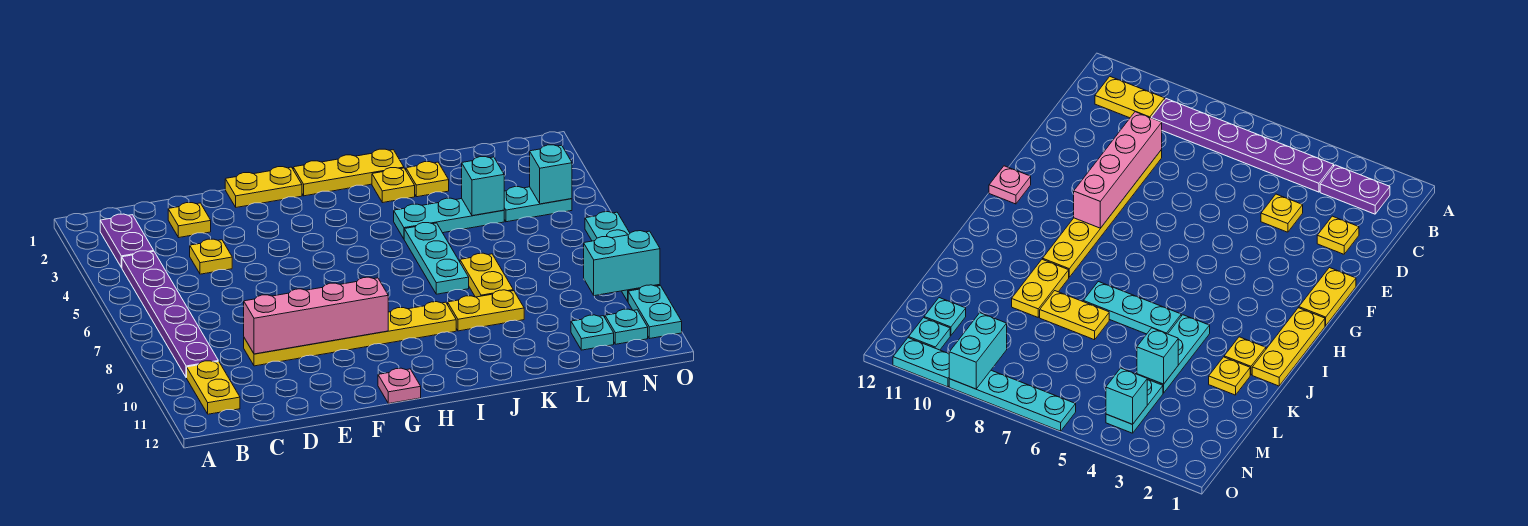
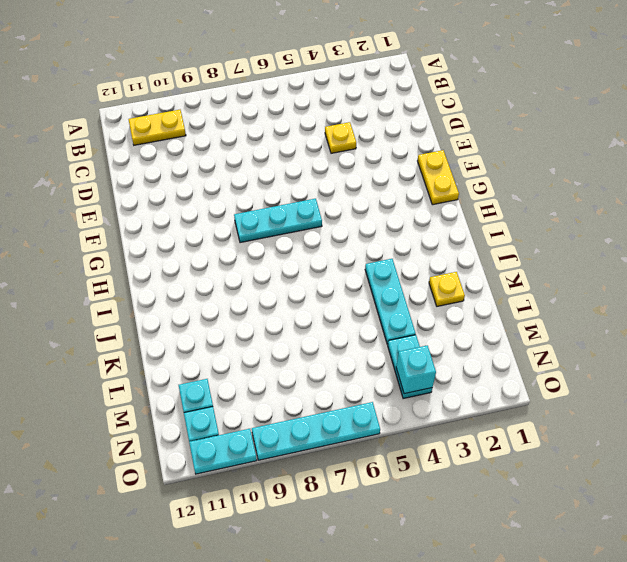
cyan 1x3 plate [234,199,322,243] -> cyan 1x3 plate moved to [404,223,469,294]
none -> purple 1x2 plate [100,214,153,268]
none -> purple 1x6 plate [122,251,218,378]
none -> yellow 1x1 plate [168,203,211,237]

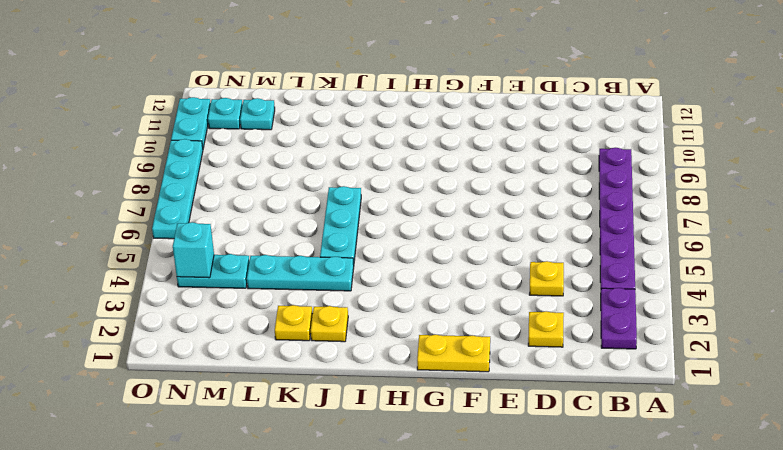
none -> yellow 1x2 plate [187,361,240,414]
none -> yellow 1x6 plate [244,302,456,366]
none -> pink 1x1 plate [378,368,421,404]

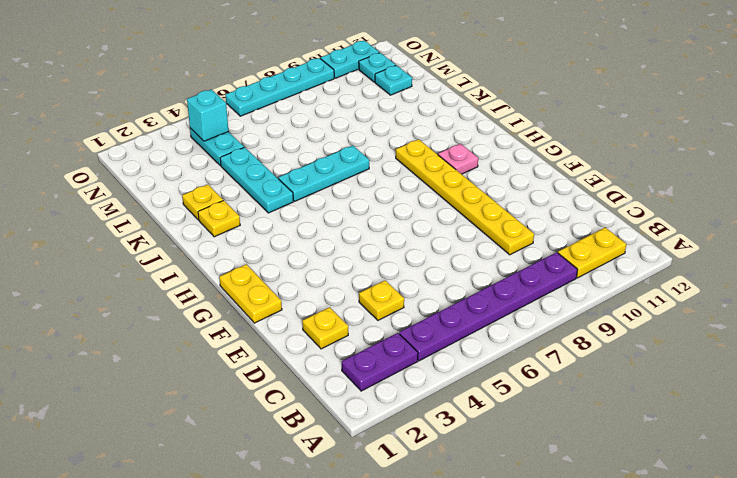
pink 1x1 plate [438,144,478,174] -> pink 1x1 plate moved to [378,368,421,404]
none -> yellow 1x3 plate [293,149,404,196]
none -> yellow 1x2 plate [448,290,524,331]
none -> yellow 1x2 plate [460,253,513,297]

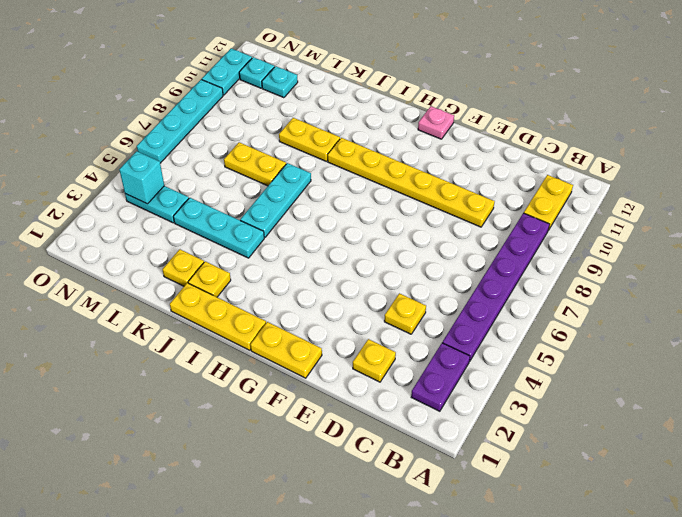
yellow 1x2 plate [224,142,286,186] -> yellow 1x2 plate turned to [460,253,513,297]
none -> pink 1x4 brick [244,277,388,354]
none -> cyan 1x1 brick [462,157,504,216]
none -> cyan 1x2 brick [584,231,660,296]

